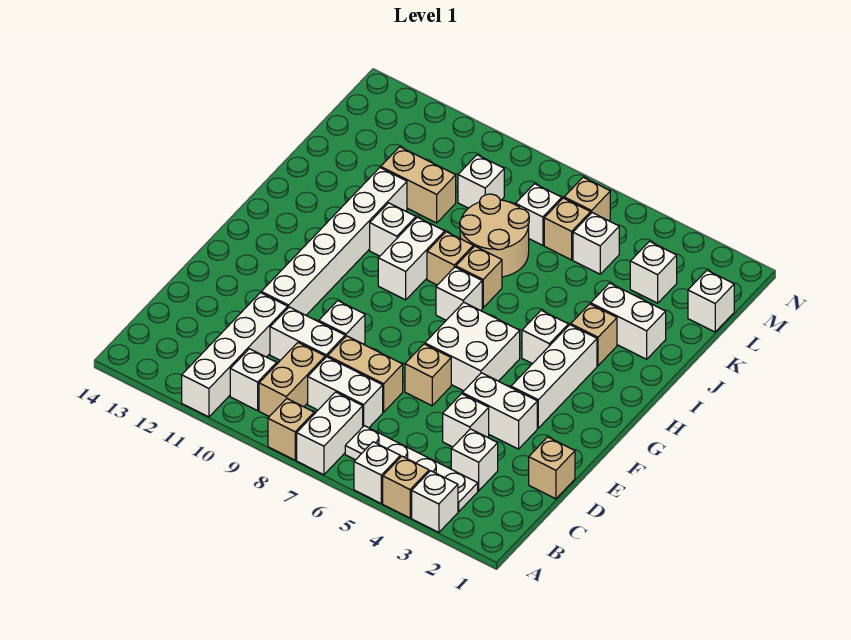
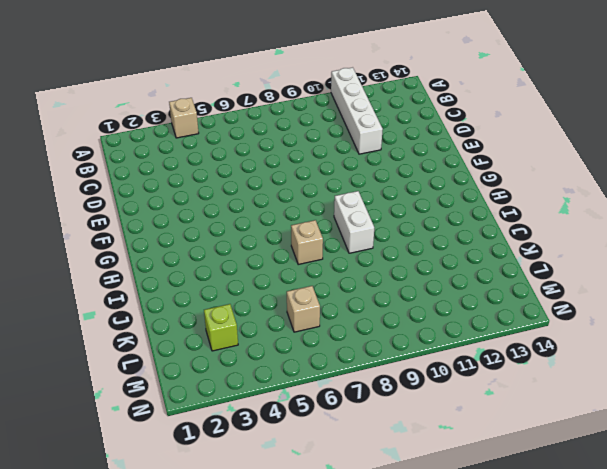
lime 1x1 brick [204,304,238,351] -> white 1x1 brick [630,241,677,303]
none -> white 1x1 brick [412,471,458,532]
none -> white 1x1 brick [354,442,400,503]
none -> white 1x2 brick [297,392,363,475]
none -> tan 1x1 brick [268,399,314,460]

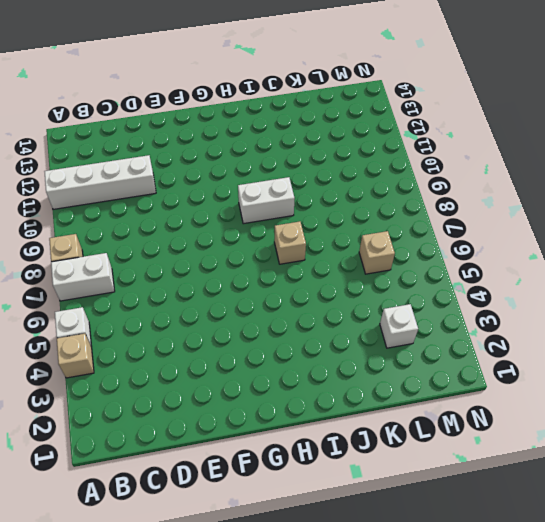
none -> white 1x1 brick [412,471,458,532]
none -> white 1x4 plate [345,426,478,512]
none -> tan 1x2 brick [259,343,325,417]
none -> white 1x1 brick [230,349,277,411]

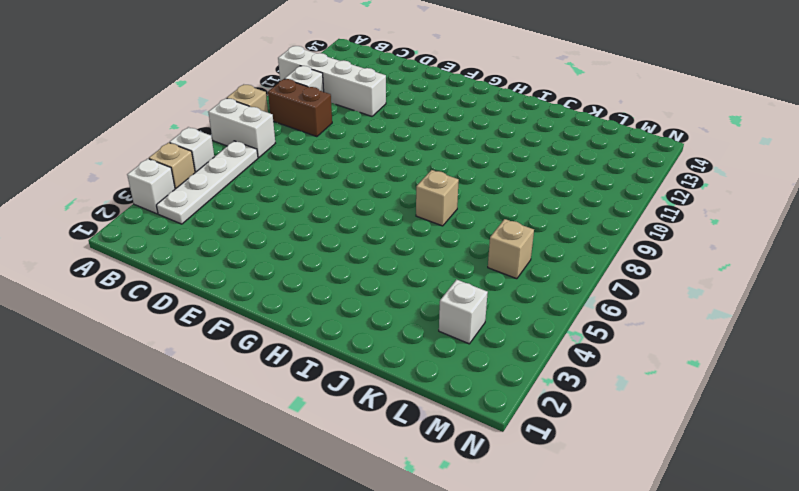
brown 1x2 brick [268,79,332,137] -> tan 1x2 brick [259,343,325,417]
none -> white 1x1 brick [451,429,498,491]
none -> white 1x2 brick [308,357,383,428]
none -> tan 1x1 brick [529,437,575,499]
none -> white 1x1 brick [443,394,489,447]

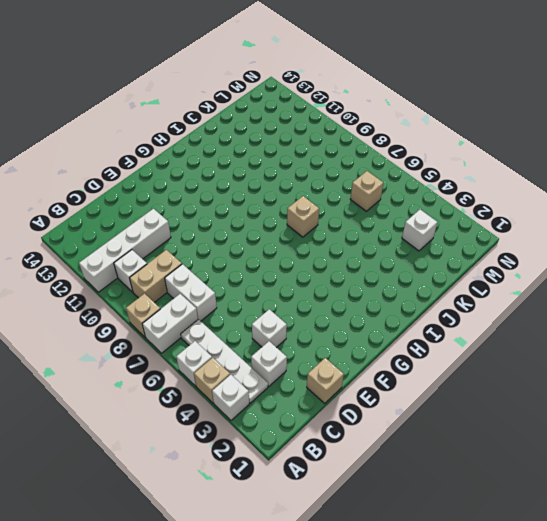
none -> tan 1x2 brick [328,336,403,412]
none -> white 1x2 brick [270,307,345,360]
none -> white 1x2 brick [462,373,537,449]
none -> tan 1x1 brick [405,344,451,406]

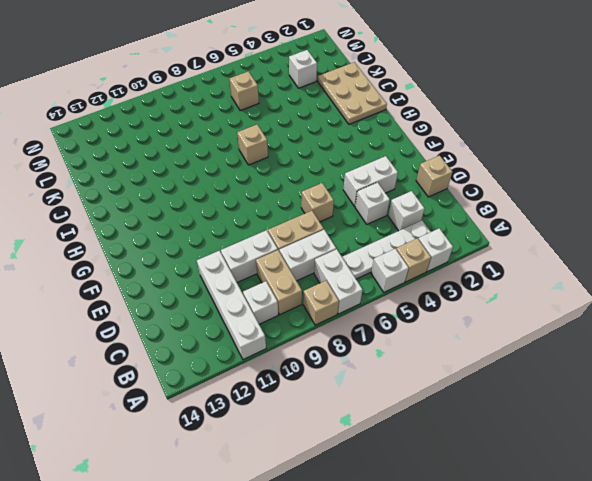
tan 2x3 plate [318,62,387,124] -> white 1x2 brick [591,283,666,359]
none -> white 1x1 brick [319,301,365,344]
none -> white 1x6 brick [261,168,407,315]
none -> white 1x3 brick [511,325,597,428]
none -> white 2x2 brick [425,302,520,391]

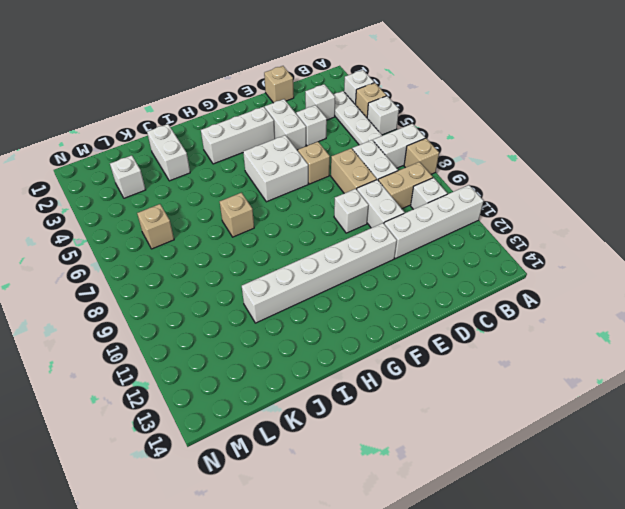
none -> white 1x1 brick [522,310,568,364]
none -> white 1x1 brick [436,267,482,320]
none -> white 1x2 brick [378,217,445,300]
none -> tan 1x1 brick [571,304,617,366]

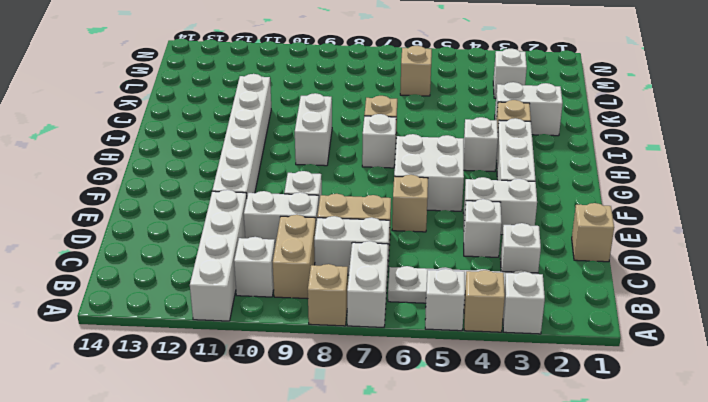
none -> tan 1x1 brick [427,232,473,285]
none -> white 1x1 brick [370,203,416,256]
none -> tan 2x2 round brick [460,194,529,277]
none -> tan 1x2 brick [381,147,456,223]

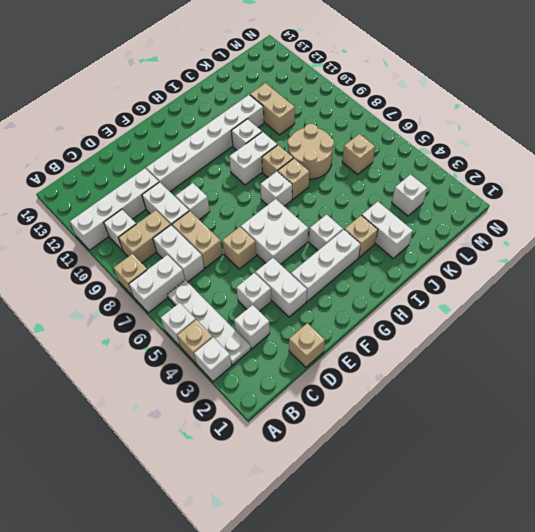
none -> white 1x1 brick [688,270,734,332]
none -> white 1x1 brick [573,213,619,274]
none -> white 1x1 brick [516,184,562,245]
none -> white 1x1 brick [458,155,504,208]

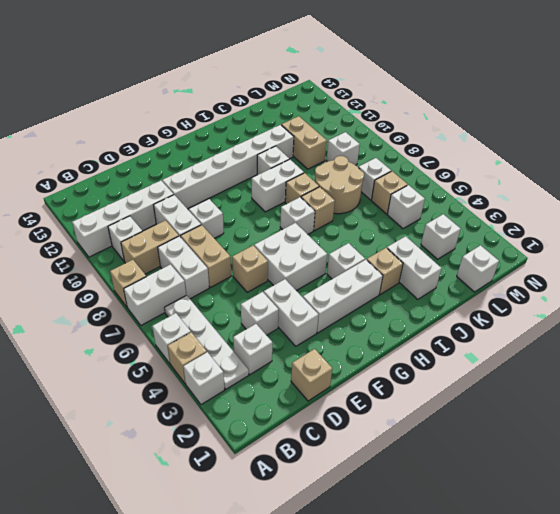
none -> tan 1x1 brick [564,177,610,221]

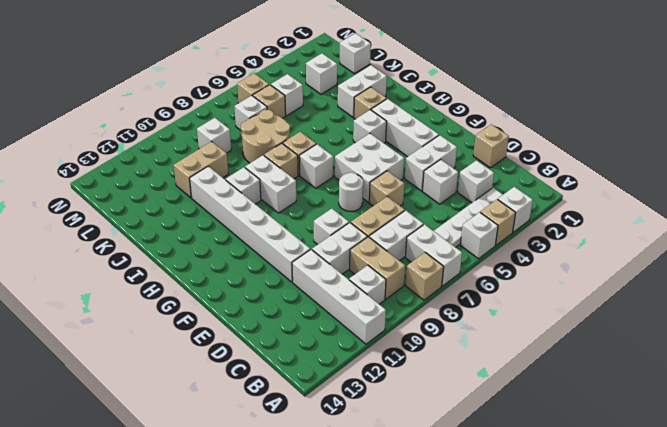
white 1x1 round brick [339,173,363,211] -> none

